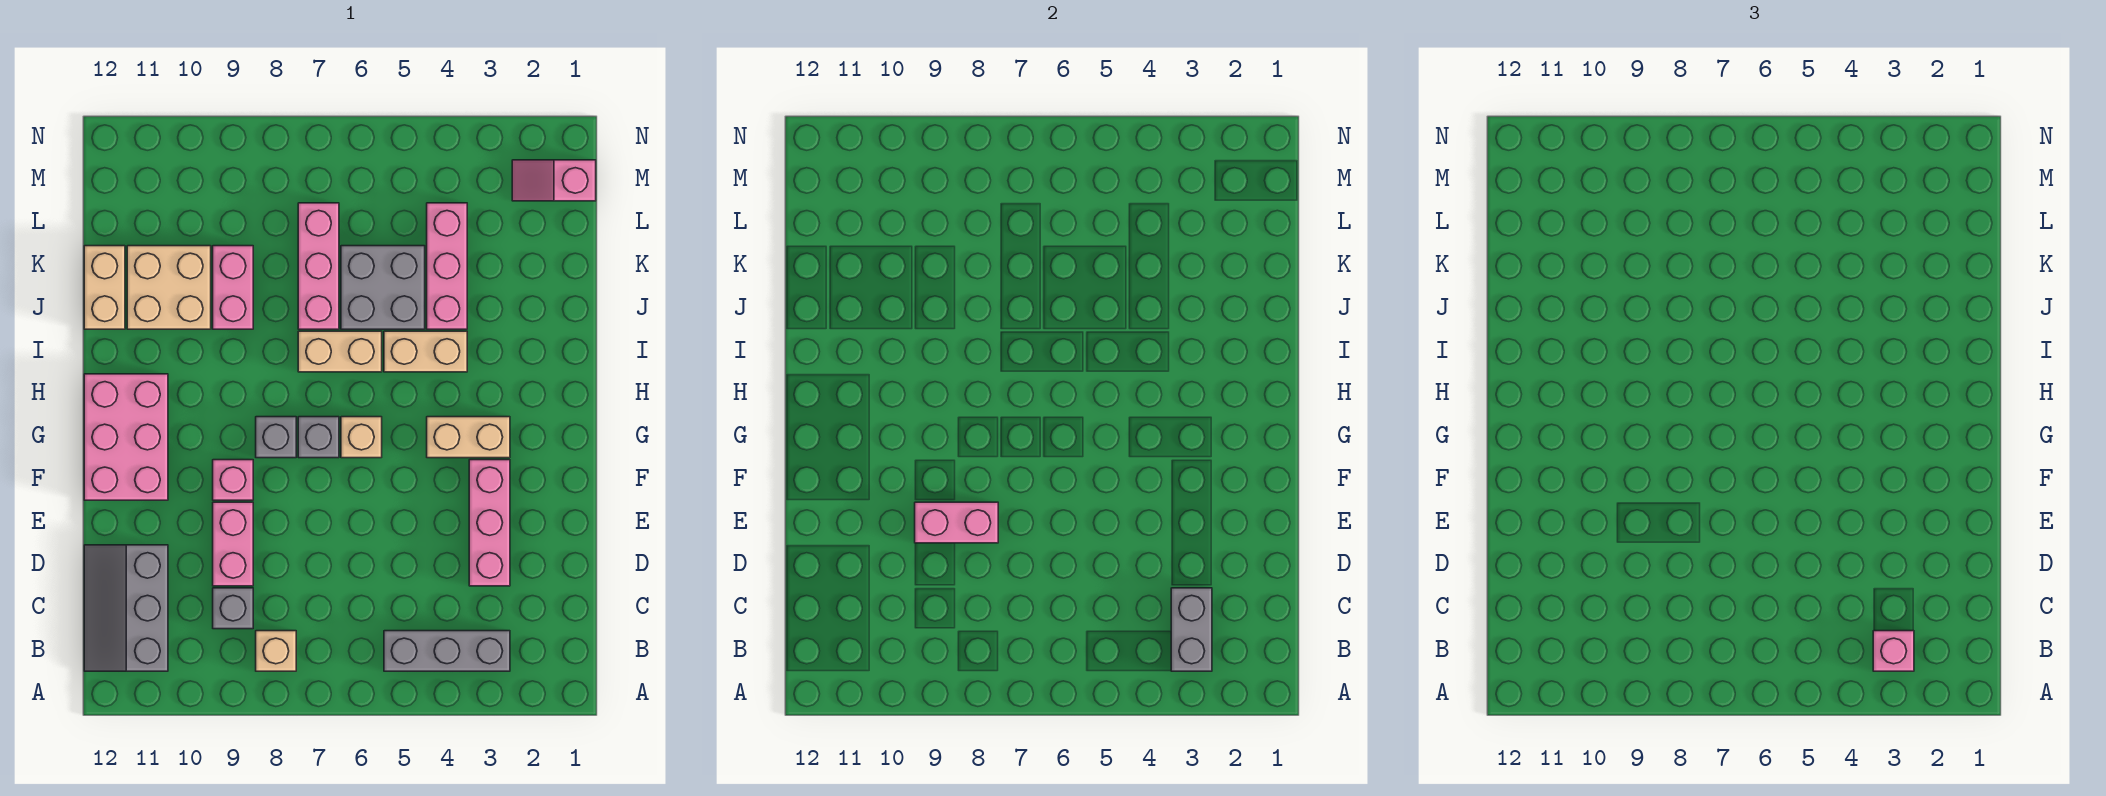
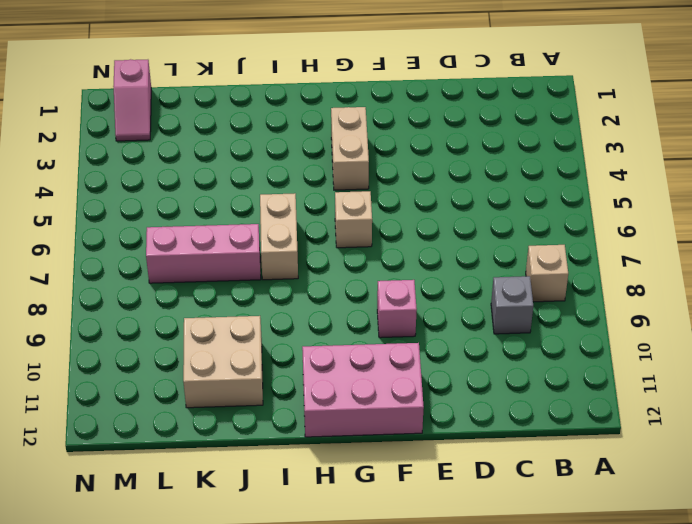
none -> grey 1x3 brick [384,631,510,671]
none -> grey 2x3 slope [84,545,168,671]
none -> pink 1x3 brick [469,460,510,586]

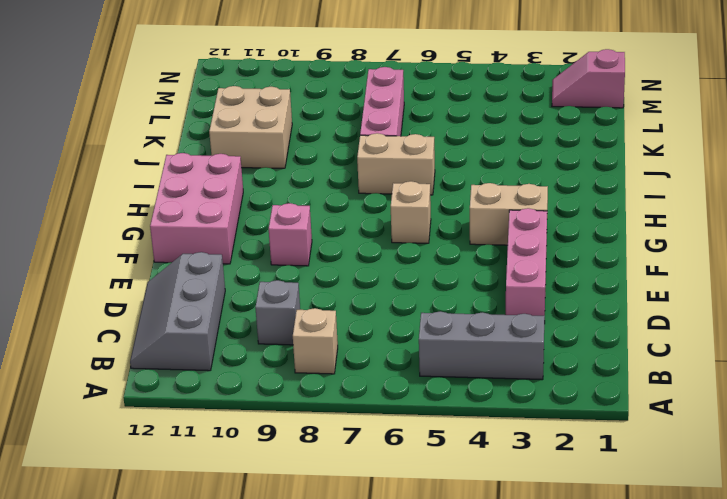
none -> pink 1x2 brick [213,502,253,586]
none -> grey 1x1 brick [298,417,339,458]
none -> grey 1x1 brick [256,417,296,458]

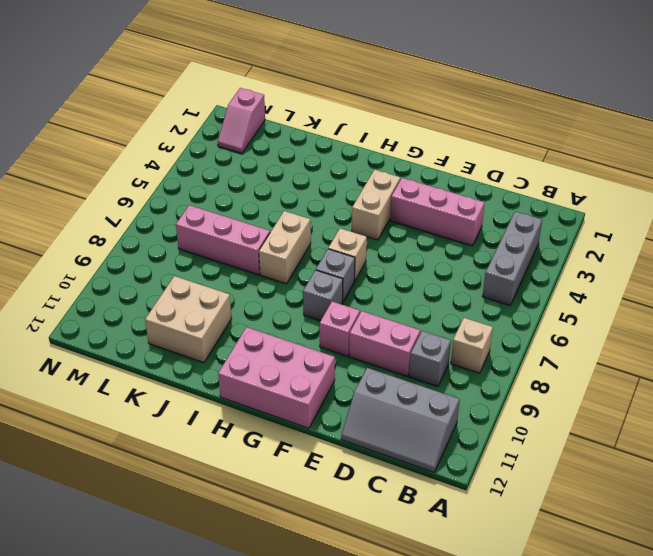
none -> tan 1x2 brick [384,331,467,372]
none -> pink 1x3 brick [427,203,467,329]
none -> grey 2x2 brick [341,246,425,329]

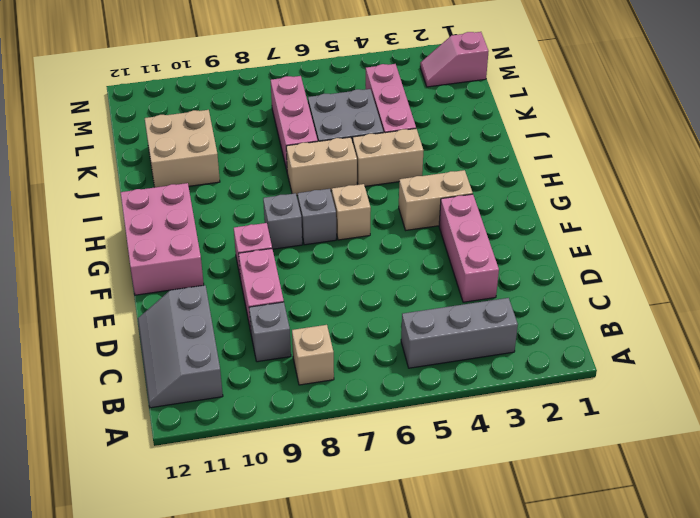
none -> pink 1x2 brick [213,246,253,329]
none -> tan 1x2 brick [84,246,125,329]
none -> grey 1x2 brick [1171,588,1212,671]

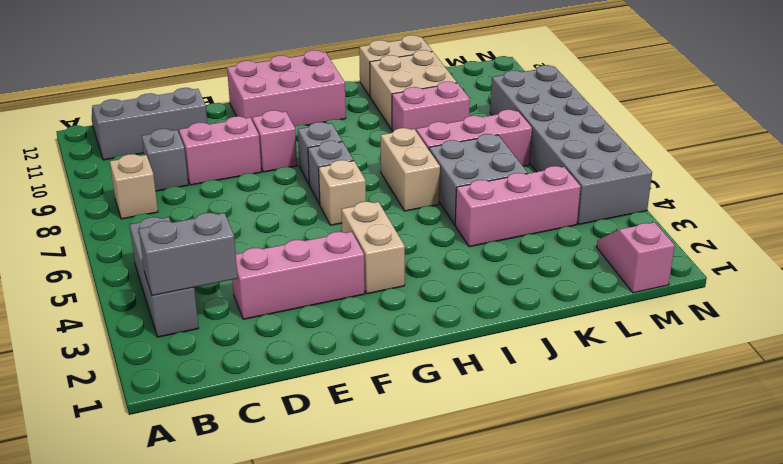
grey 2x6 brick [490,65,652,224] -> none
none -> tan 1x2 brick [384,331,467,372]
none -> pink 1x2 brick [915,502,998,543]
none -> pink 1x1 brick [1873,631,1914,671]

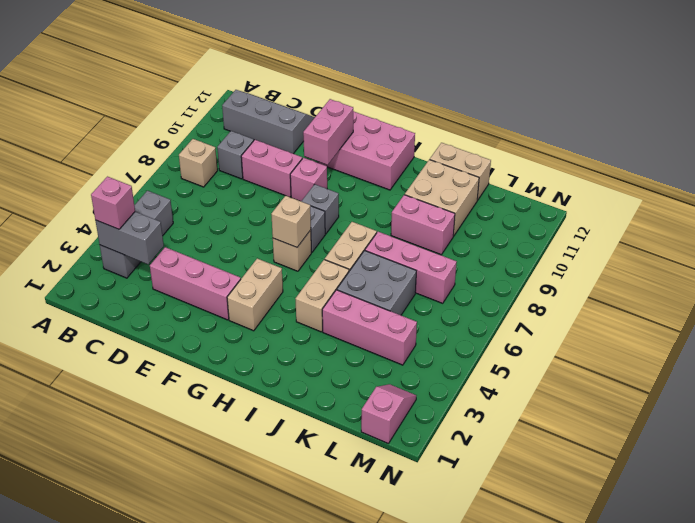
pink 1x2 brick [303,99,353,165] -> pink 1x2 brick moved to [915,502,998,543]
tan 1x1 brick [271,196,311,247] -> none

